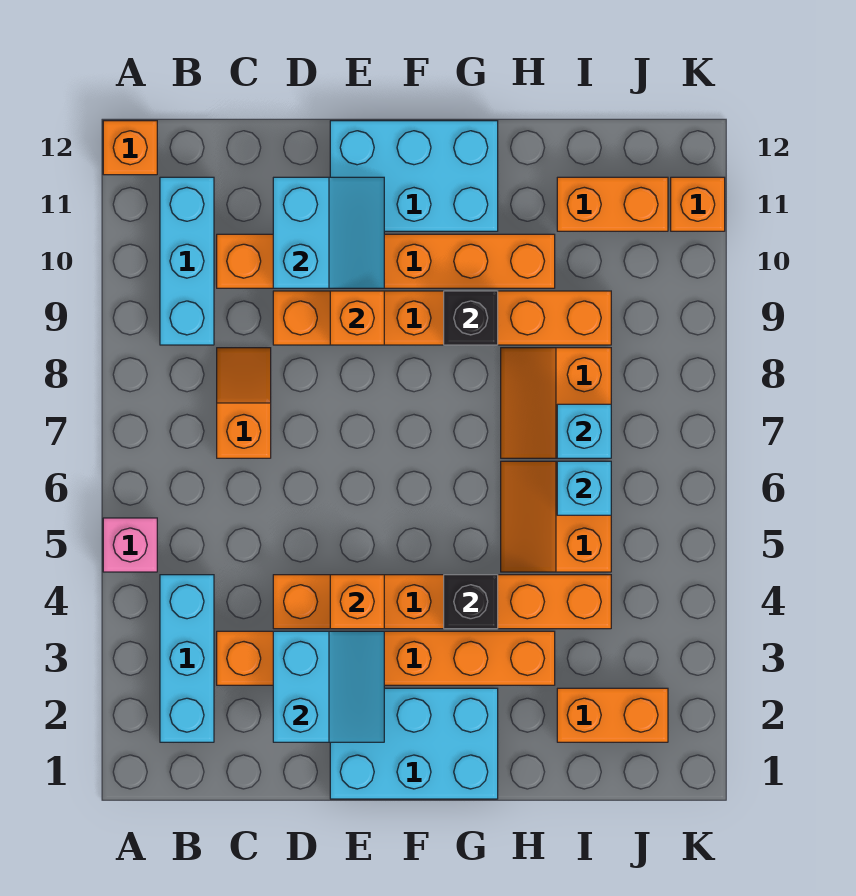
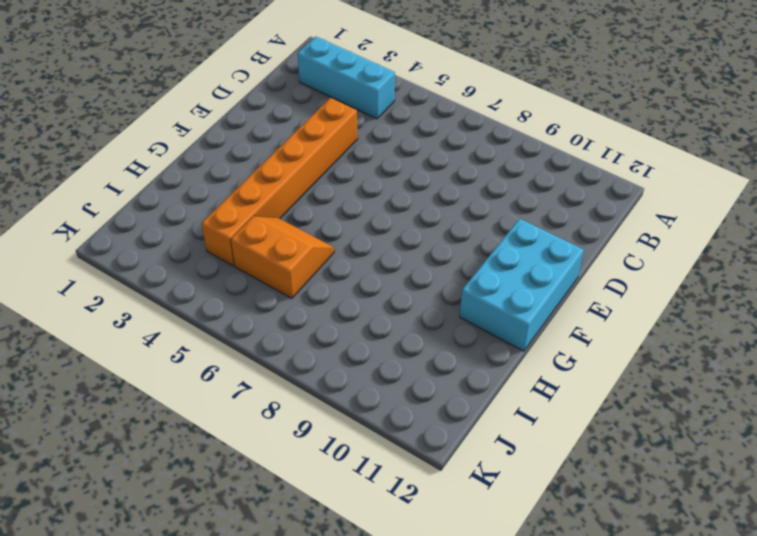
none -> pink 1x1 brick [103,518,157,572]
none -> orange 1x1 brick [103,121,157,175]
none -> cyan 1x3 brick [160,177,214,345]

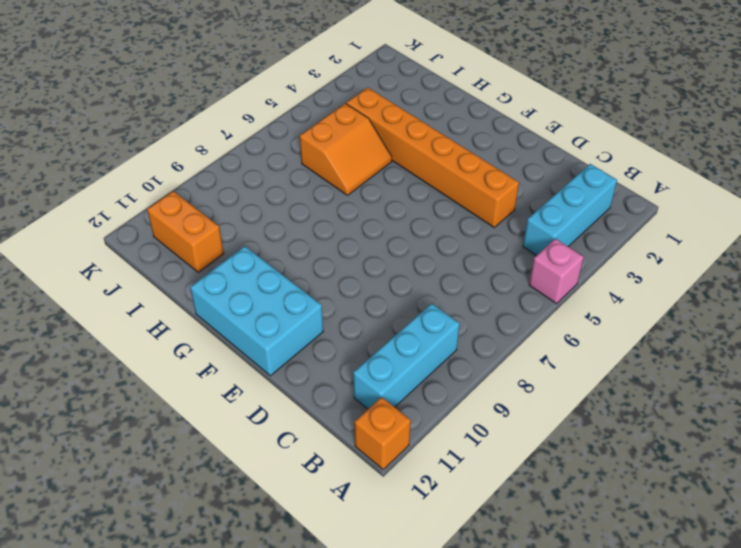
none -> orange 1x6 brick [217,631,555,685]
none -> orange 1x2 slope [217,348,271,458]
none -> orange 1x6 brick [217,234,555,288]

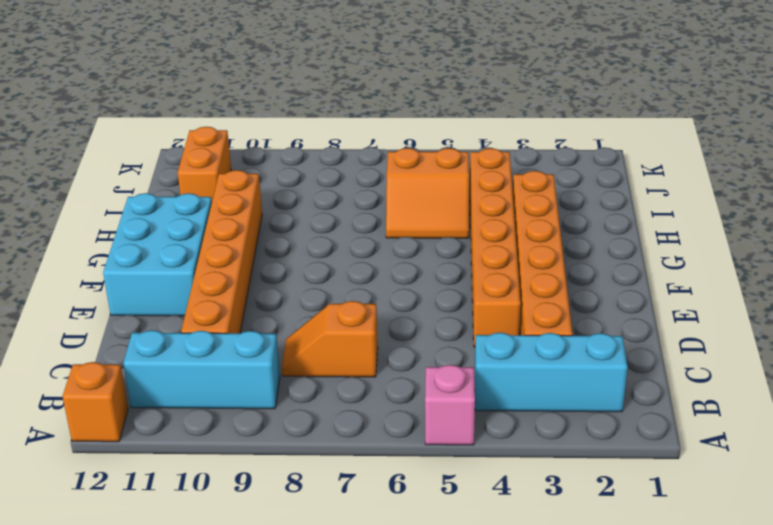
none -> orange 1x6 brick [273,291,611,345]
none -> cyan 2x3 brick [330,688,498,799]
none -> orange 2x2 slope [501,348,611,458]

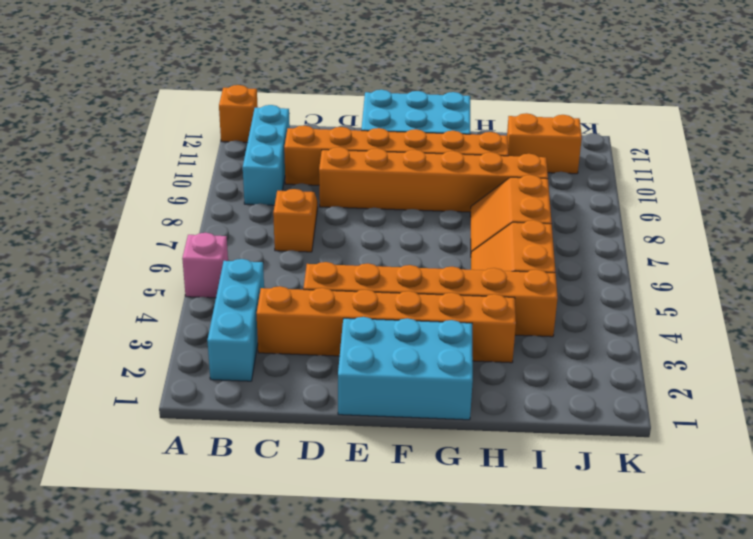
none -> orange 1x2 brick [557,688,668,742]
none -> orange 1x1 brick [671,177,725,231]
none -> cyan 2x2 slope [273,631,384,742]

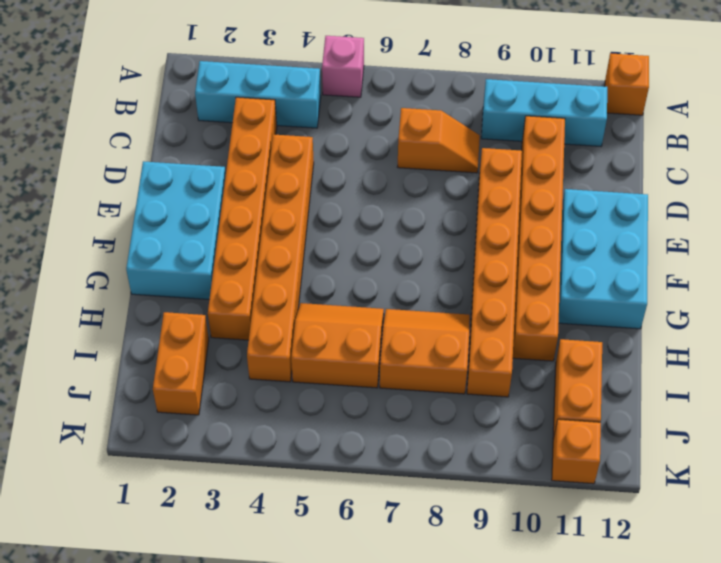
none -> cyan 2x2 slope [273,631,384,742]
none -> cyan 2x2 slope [273,177,384,288]
none -> orange 1x1 brick [330,575,384,629]

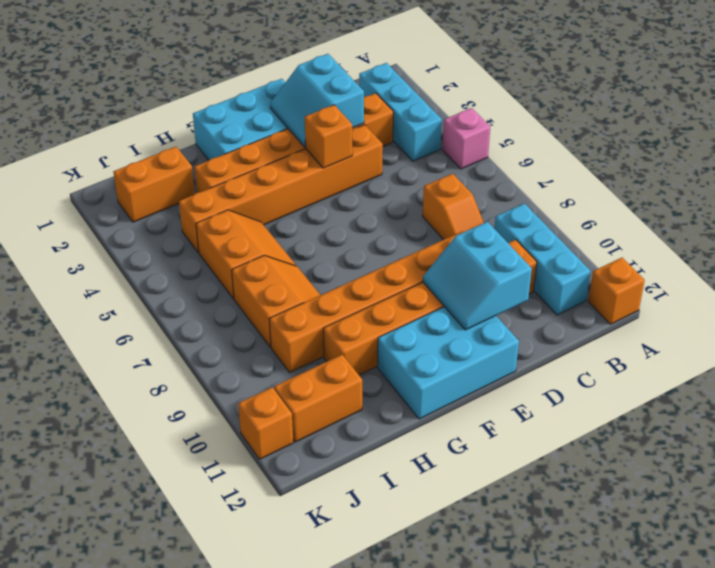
none -> orange 1x1 brick [330,291,384,345]
none -> black 1x1 brick [444,575,498,629]
none -> black 1x1 brick [444,291,498,345]

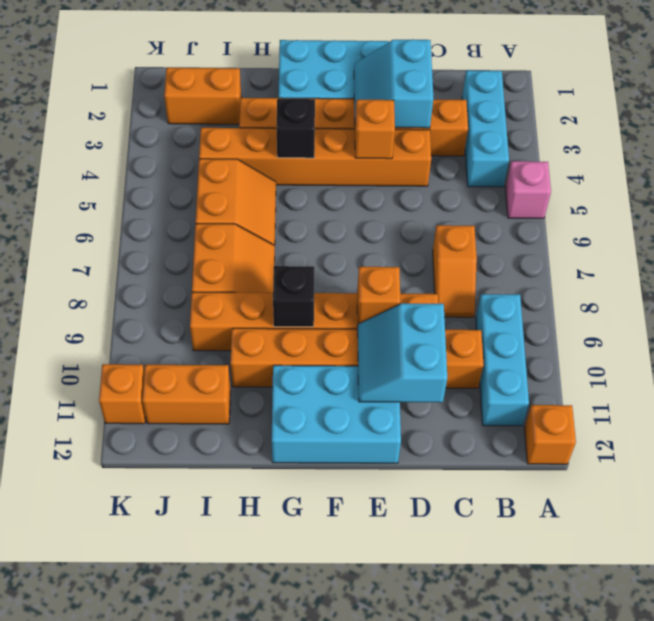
none -> cyan 1x1 brick [557,461,611,515]
none -> cyan 1x1 brick [557,404,611,458]

